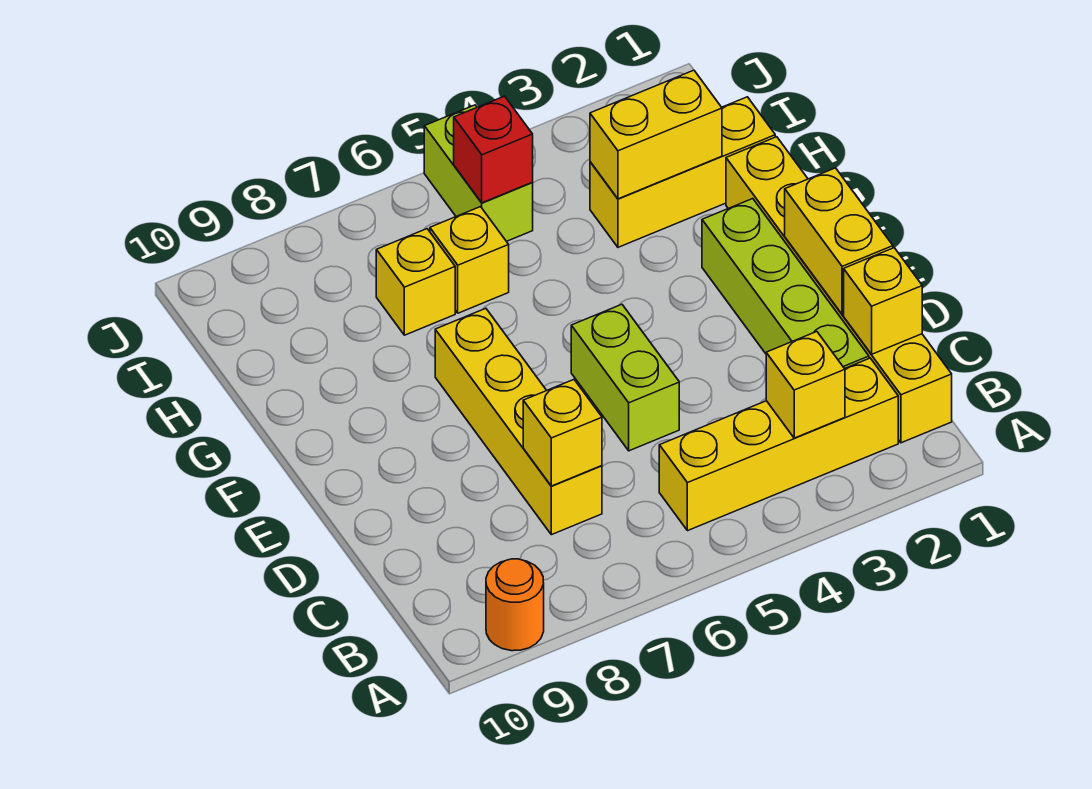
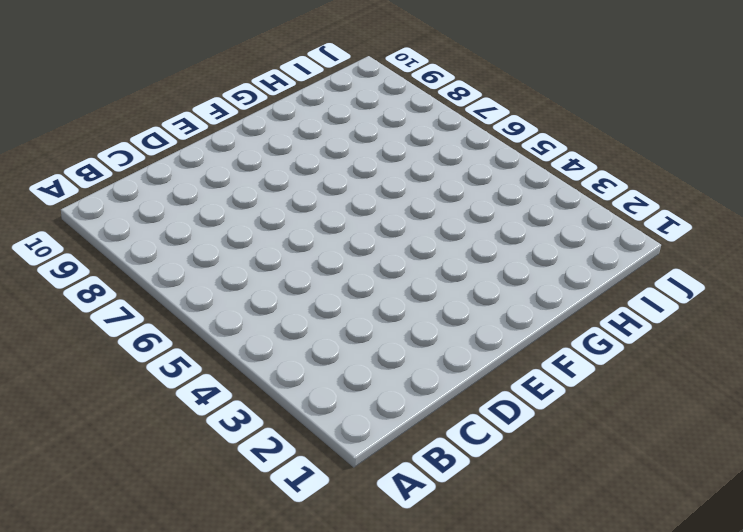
none -> orange 1x1 round brick [486,559,544,651]
none -> yellow 1x6 brick [726,137,952,443]
none -> yellow 1x4 brick [659,358,898,531]

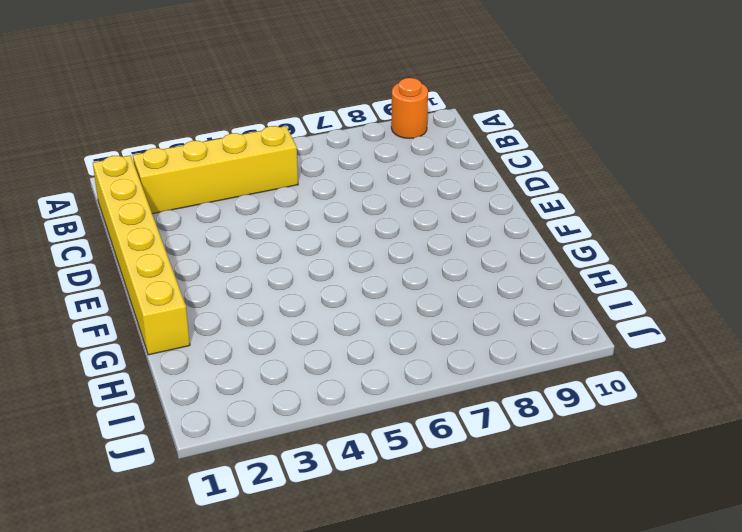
none -> lime 1x4 brick [702,199,869,369]
none -> yellow 1x4 brick [435,308,602,535]
none -> lime 1x2 brick [571,304,679,451]

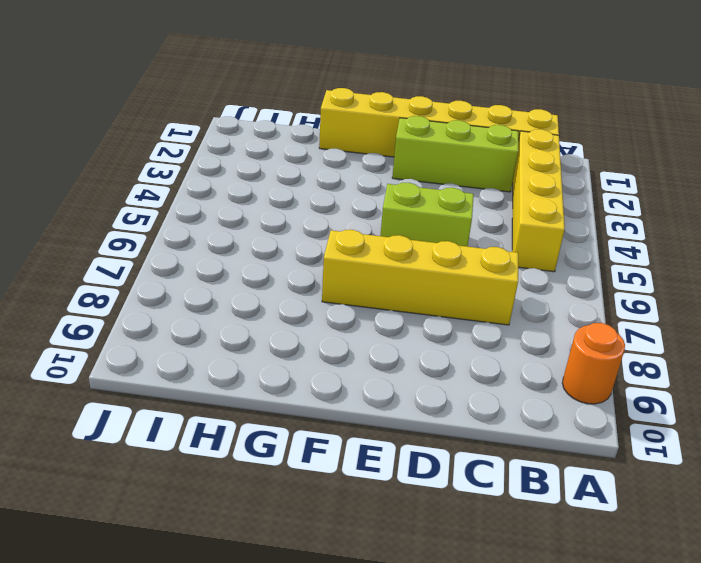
lime 1x3 brick [392,116,518,192] -> lime 1x4 brick [702,199,869,369]
none -> yellow 1x3 brick [590,97,775,247]
none -> yellow 1x1 brick [430,207,509,313]
none -> yellow 1x1 brick [376,229,455,335]

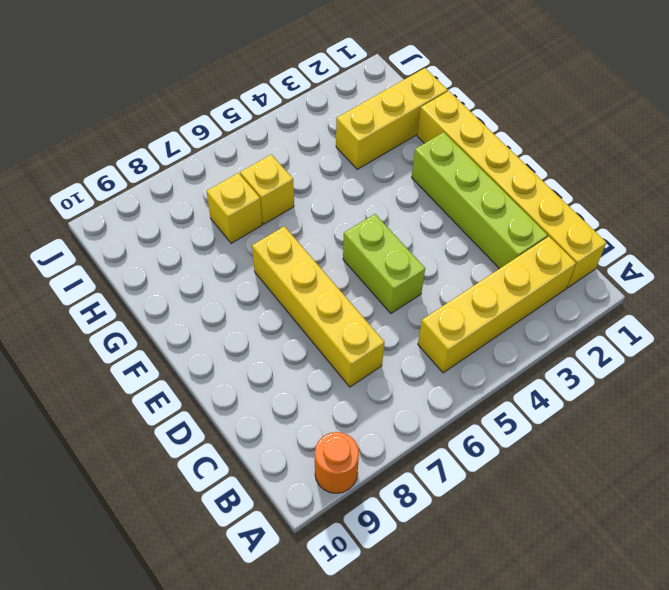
none -> lime 1x2 brick [424,105,533,241]
none -> yellow 1x1 brick [766,332,845,438]
none -> yellow 1x1 brick [844,248,922,354]

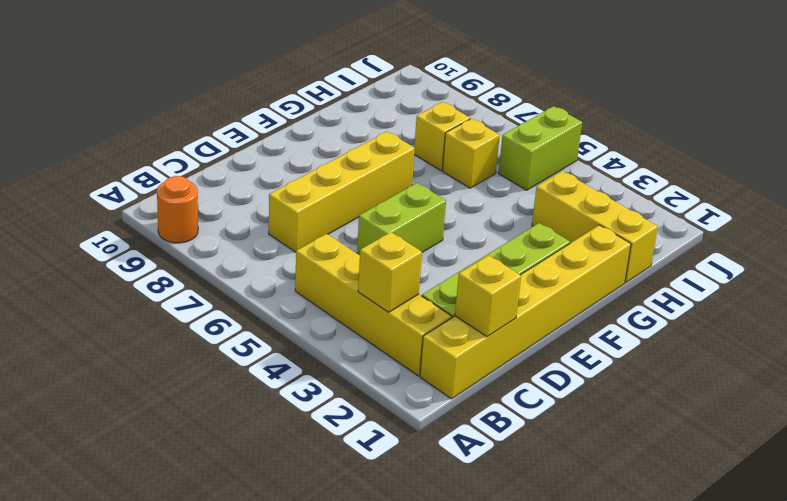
none -> yellow 1x1 brick [523,380,602,486]
none -> yellow 1x2 brick [785,168,893,315]
none -> yellow 1x2 brick [590,70,722,199]

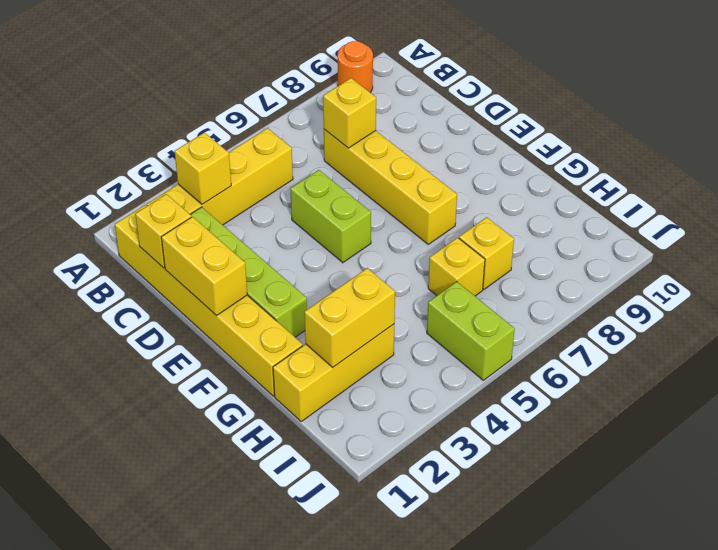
none -> red 1x1 brick [454,96,533,203]

